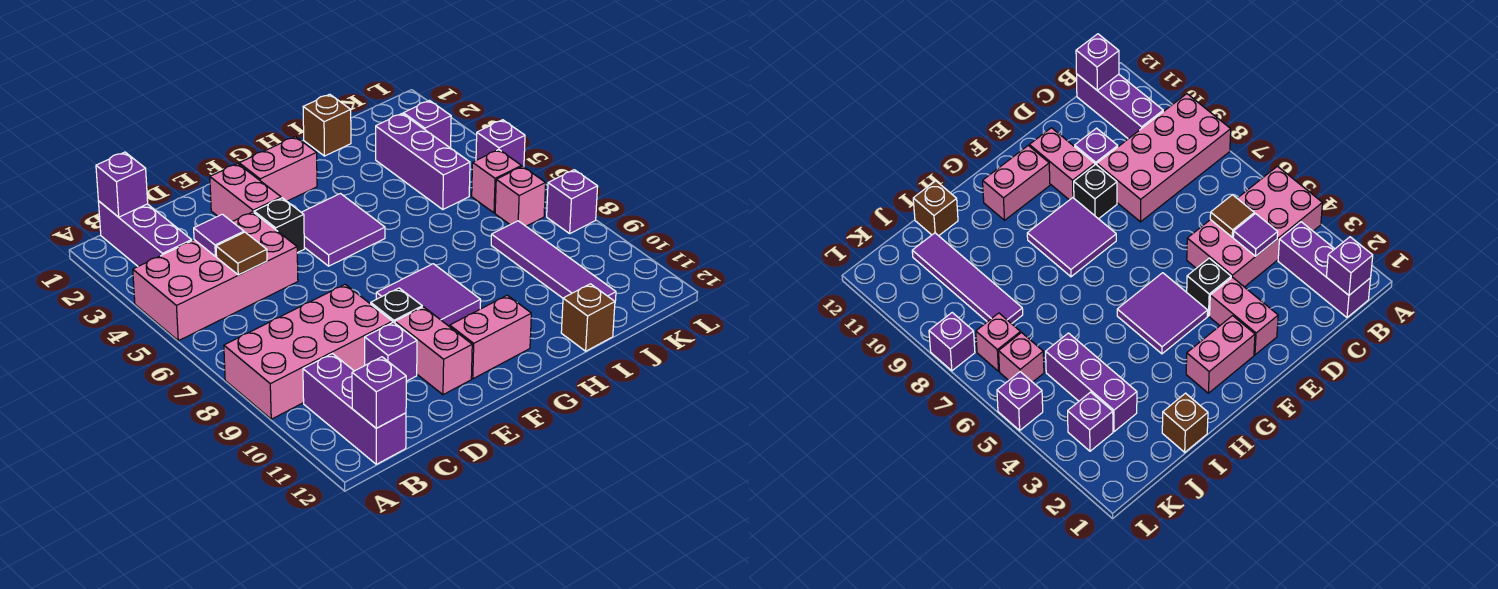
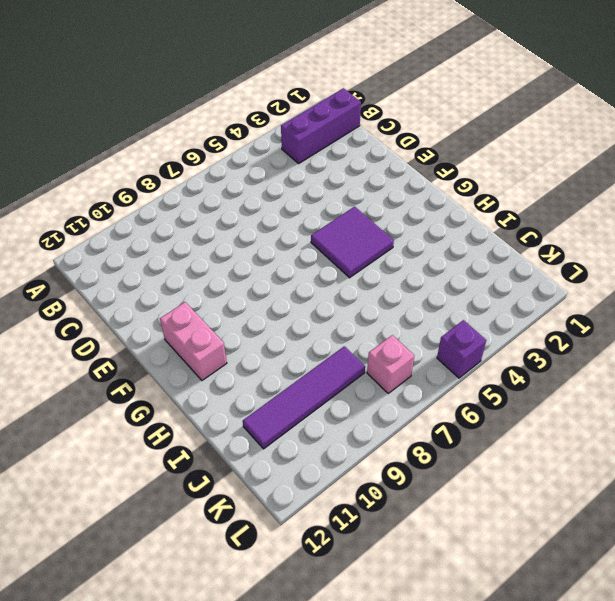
none -> pink 2x4 brick [133,212,298,341]
none -> pink 2x4 brick [224,284,392,419]
none -> purple 1x3 brick [303,354,406,464]

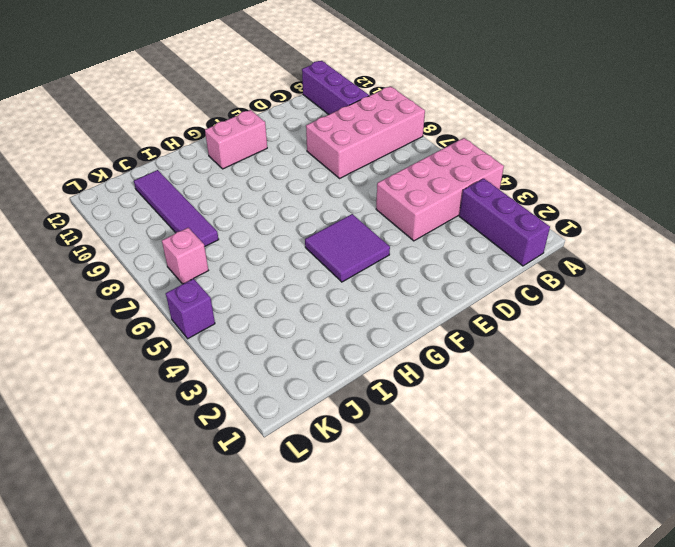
none -> purple 1x1 brick [365,322,417,381]
none -> pink 1x2 brick [210,164,281,221]
none -> black 1x1 brick [254,198,304,253]

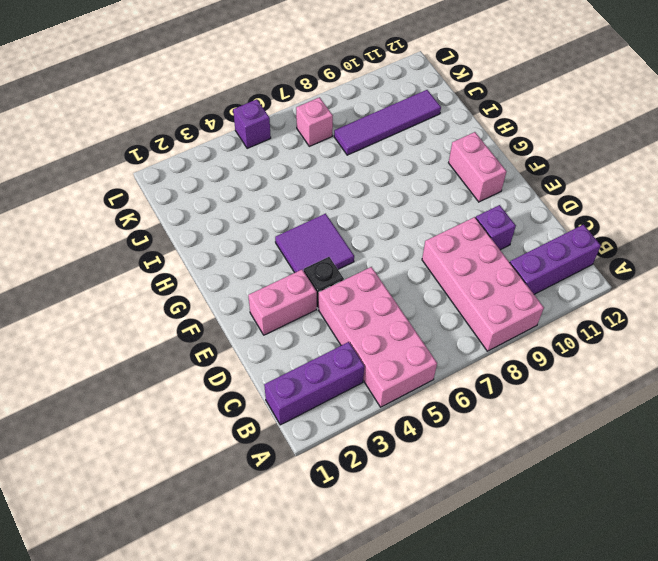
none -> black 1x1 brick [371,288,422,323]
none -> pink 1x2 brick [395,307,472,395]
none -> pink 1x2 brick [239,137,317,201]

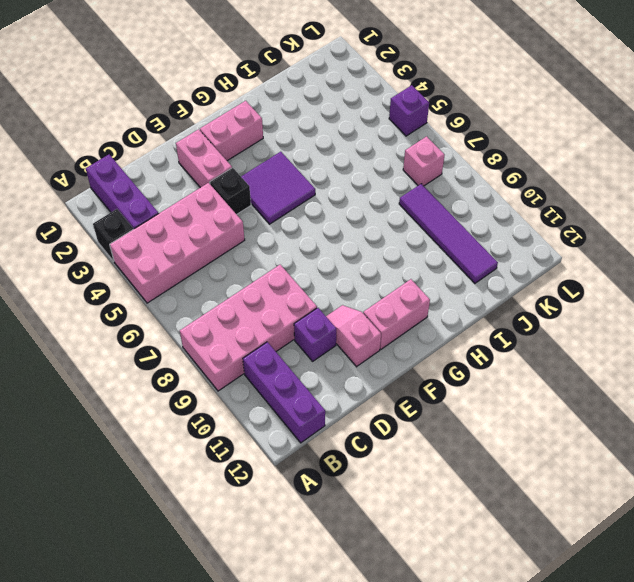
black 1x1 brick [93,209,133,261] -> black 1x1 brick moved to [371,288,422,323]
pink 1x2 slope [326,305,381,367] -> pink 1x2 brick [395,307,472,395]
none -> purple 2x2 tile [376,264,481,327]
none -> brown 1x1 brick [303,94,351,156]
none -> brown 1x1 brick [561,284,615,351]

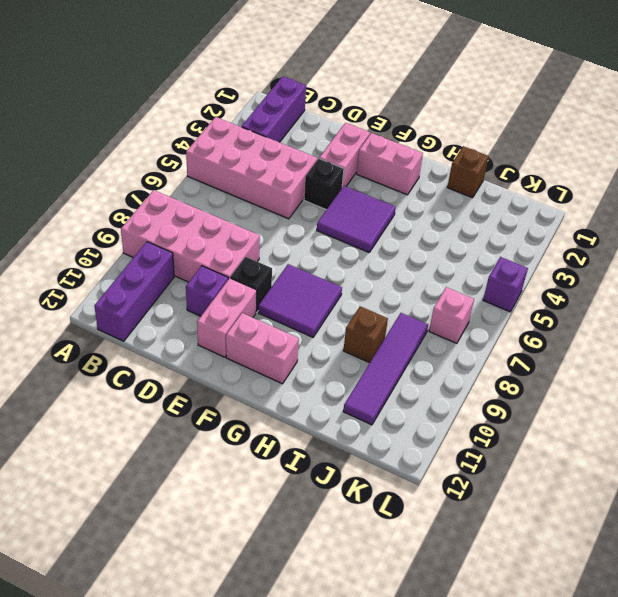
brown 1x1 brick [343,306,388,363] -> brown 1x1 brick moved to [561,284,615,351]
none -> purple 1x3 brick [376,114,470,210]
none -> purple 1x1 brick [403,101,451,148]
none -> pink 1x1 brick [472,150,521,213]

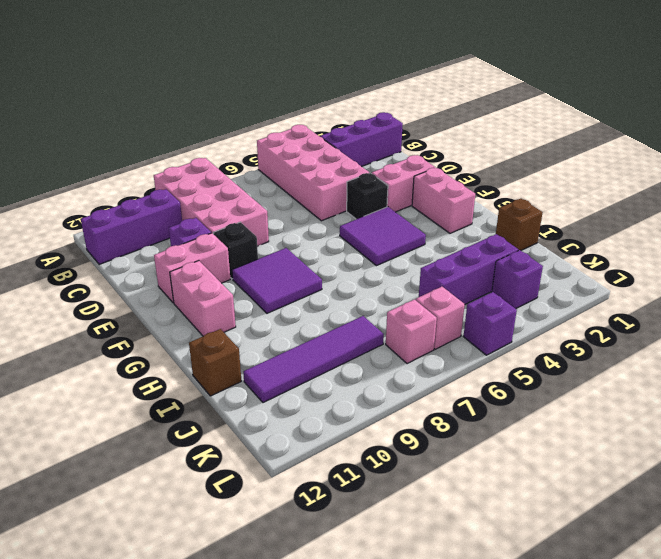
none -> purple 1x1 brick [547,170,598,233]
none -> purple 1x1 brick [96,152,148,217]
none -> purple 1x1 brick [352,357,406,428]

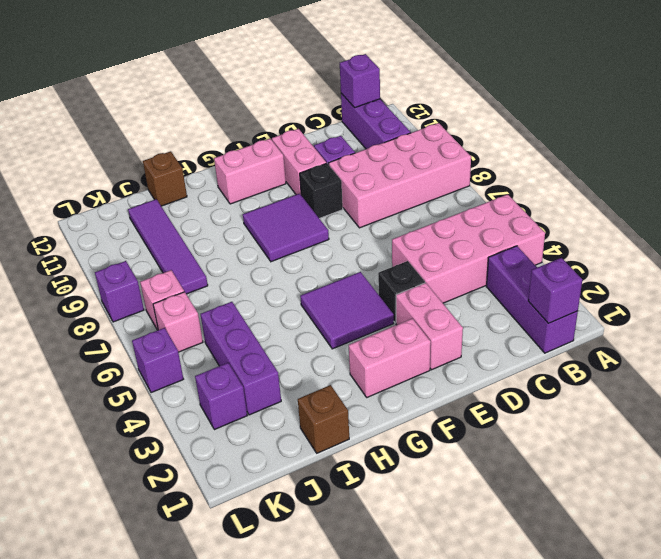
none -> purple 1x1 tile [194,214,244,257]
none -> brown 1x1 tile [216,232,267,275]

